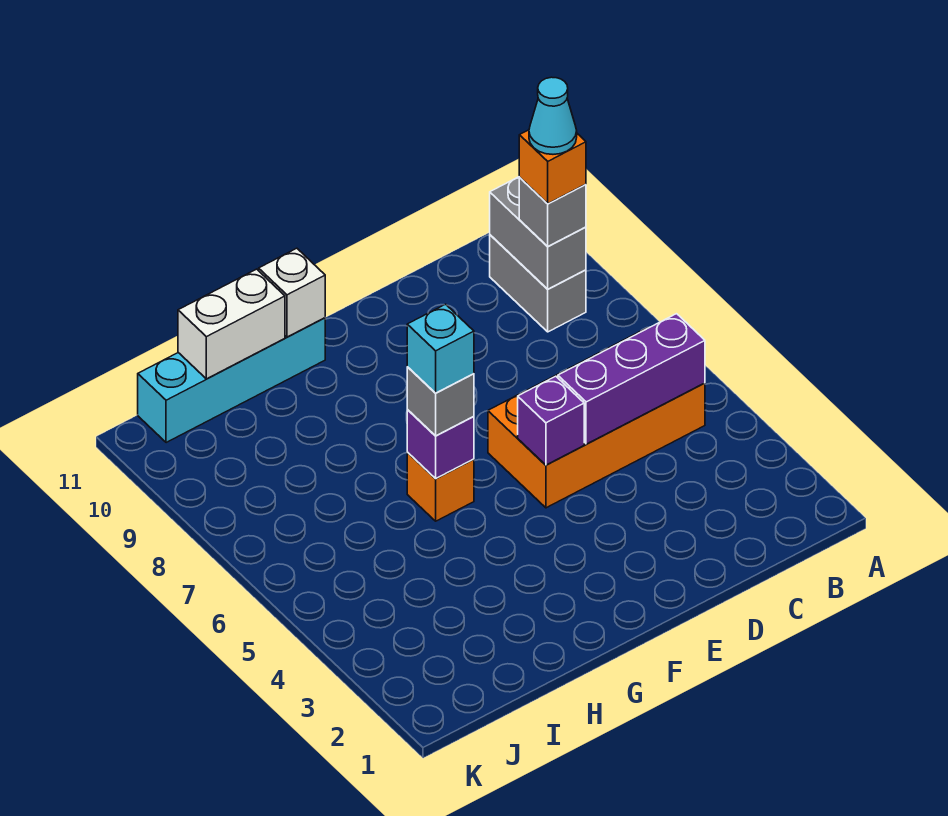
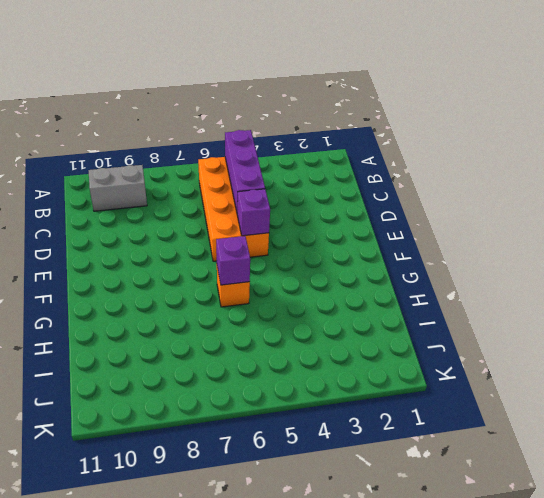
none -> cyan 1x4 brick [138,318,325,443]
none -> grey 1x2 brick [490,177,586,289]
none -> white 1x1 brick [259,248,325,337]

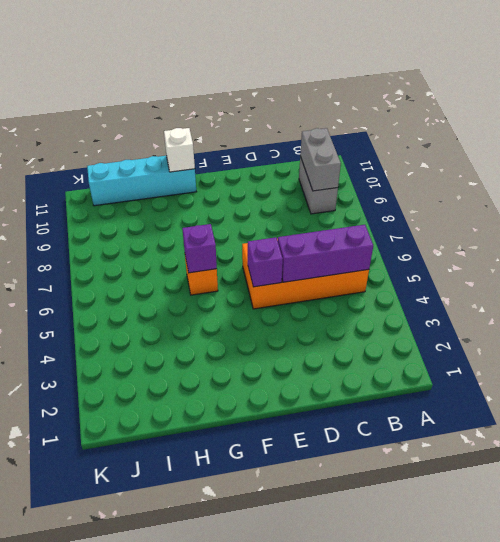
none -> white 1x2 brick [178,269,285,379]
none -> grey 1x1 brick [519,177,586,246]
none -> grey 1x1 brick [407,367,474,436]

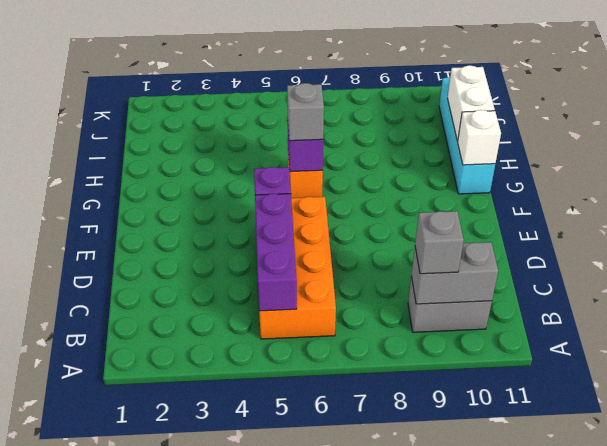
none -> orange 1x1 brick [519,130,586,204]
none -> cyan 1x1 brick [407,304,474,393]
none -> cyan 1x1 cone [529,77,577,154]

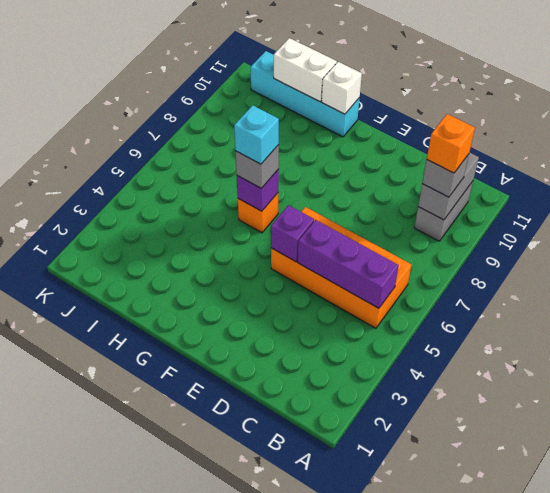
none -> cyan 1x1 cone [529,77,577,154]

